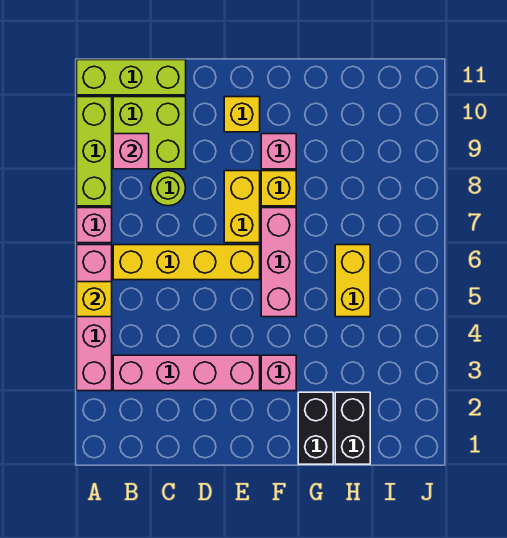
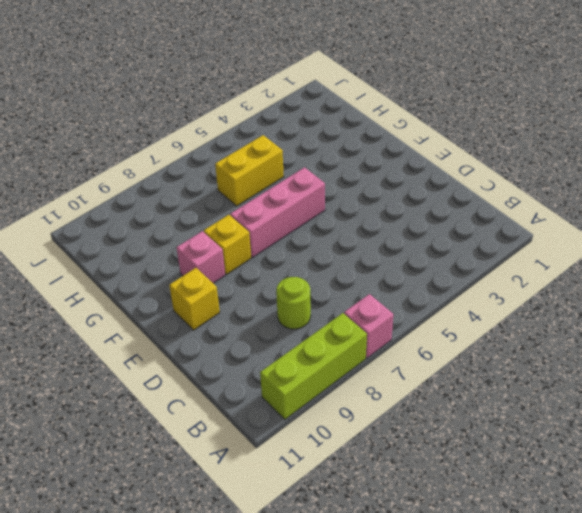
none -> pink 1x4 brick [77,245,112,391]
none -> lime 1x3 brick [77,60,186,95]
none -> pink 1x4 brick [113,355,260,391]

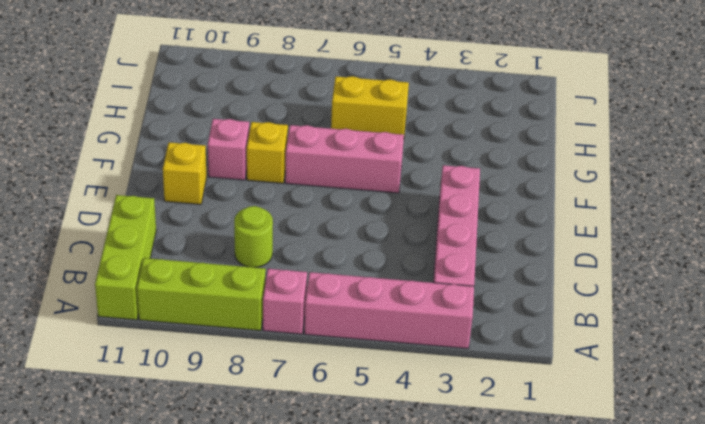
none -> yellow 1x4 brick [113,245,260,280]
none -> lime 2x2 brick [113,97,186,169]
none -> yellow 1x2 brick [224,171,260,243]

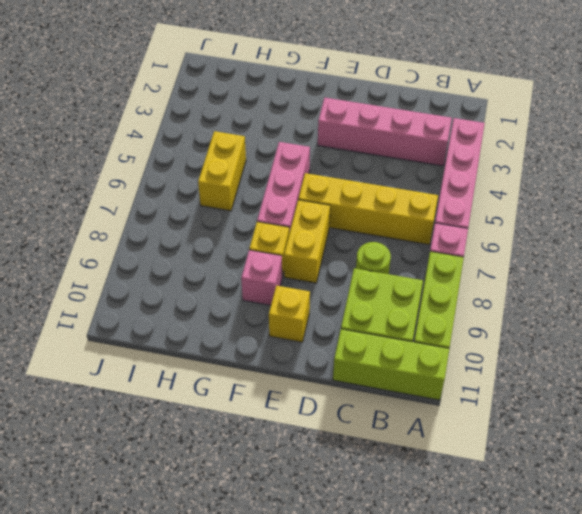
none -> pink 1x1 brick [261,355,296,391]
none -> black 1x2 brick [298,392,333,464]
none -> black 1x2 brick [335,392,370,464]

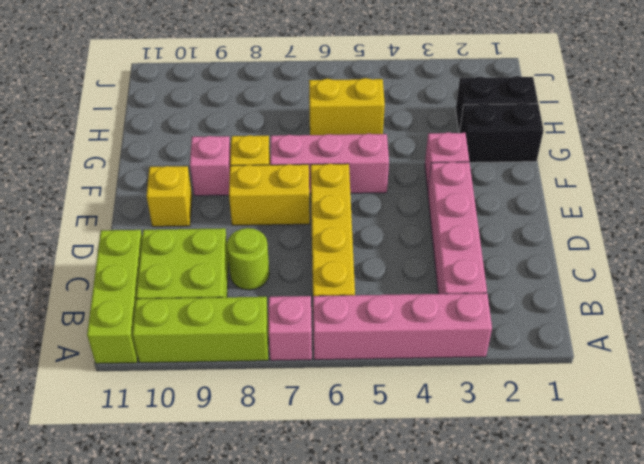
none -> yellow 1x1 brick [77,282,112,317]
none -> pink 1x1 brick [113,134,149,169]

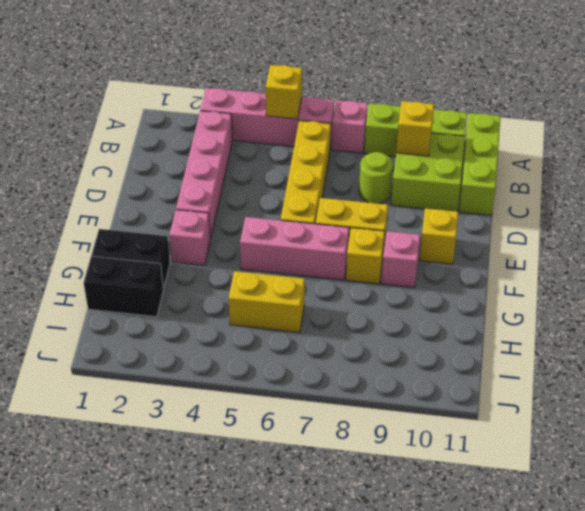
yellow 1x1 brick [396,101,434,156] -> pink 1x1 brick [113,134,149,169]

